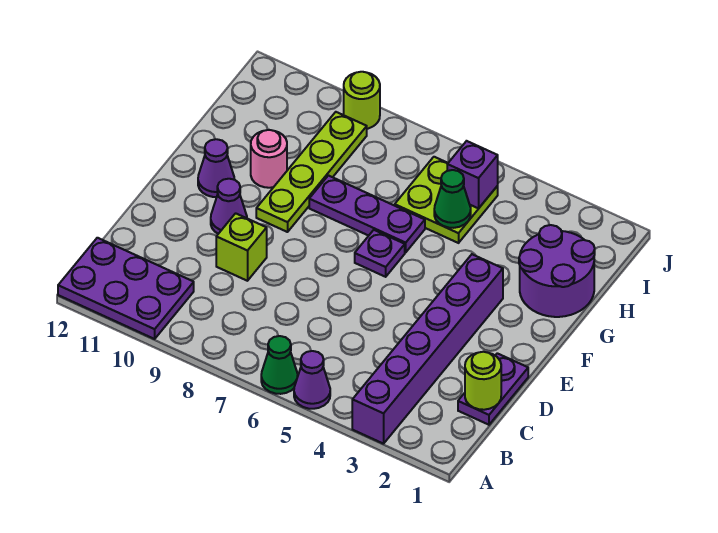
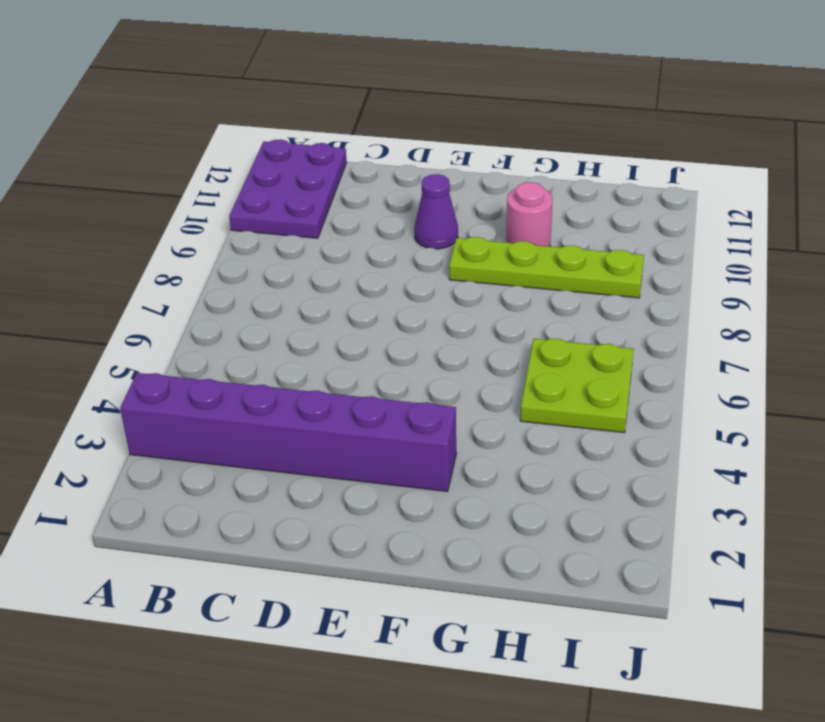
none -> purple 1x1 cone [294,351,330,409]
none -> green 1x1 cone [261,336,298,394]
none -> purple 1x2 plate [458,353,528,425]

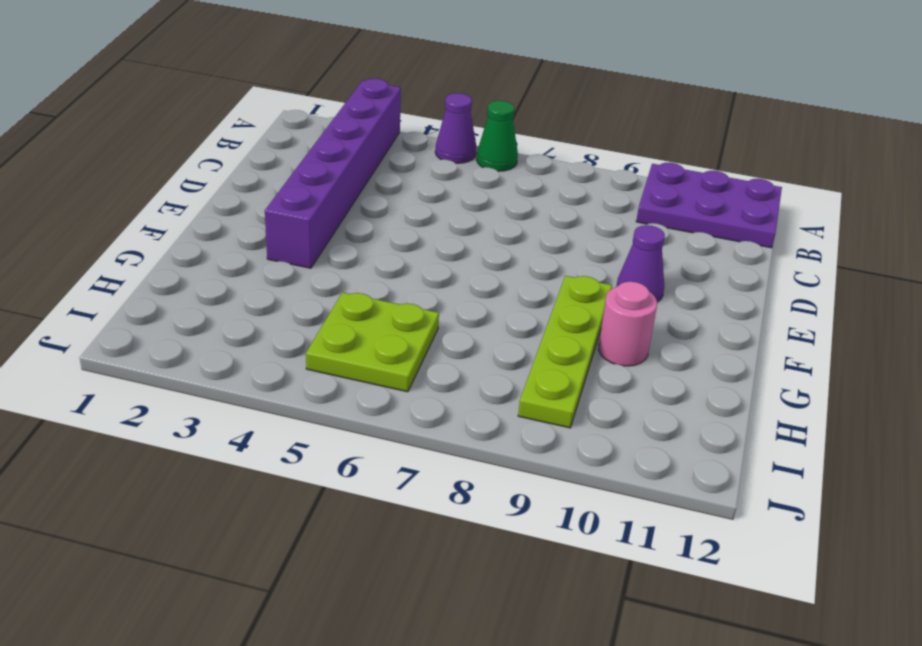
none -> purple 1x2 plate [458,353,528,425]
none -> lime 1x1 brick [216,213,267,281]
none -> purple 1x1 plate [355,230,405,277]

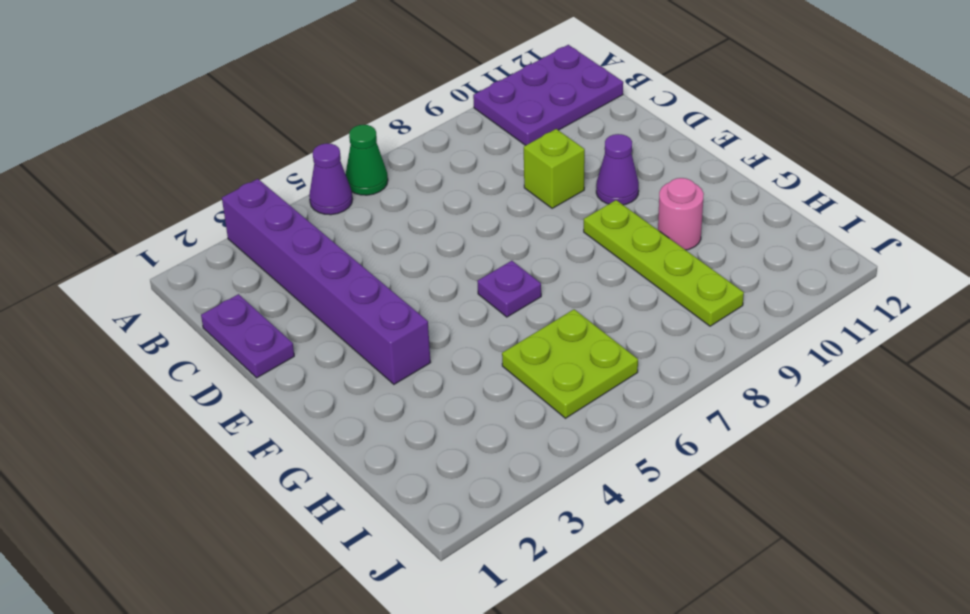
none -> purple 1x1 cone [198,139,234,197]
none -> purple 2x2 round brick [519,225,595,317]
none -> purple 1x3 plate [309,176,425,252]

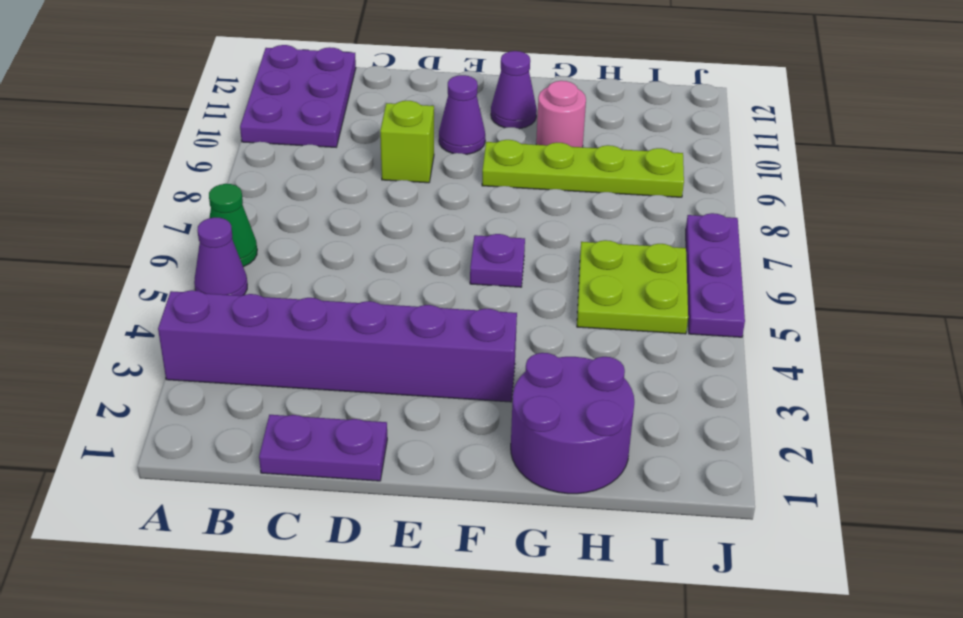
purple 1x3 plate [686,213,745,337] -> purple 1x3 plate moved to [309,176,425,252]
none -> lime 1x1 round brick [344,72,380,129]
none -> lime 1x1 round brick [465,352,501,410]
none -> green 1x1 cone [434,170,471,228]

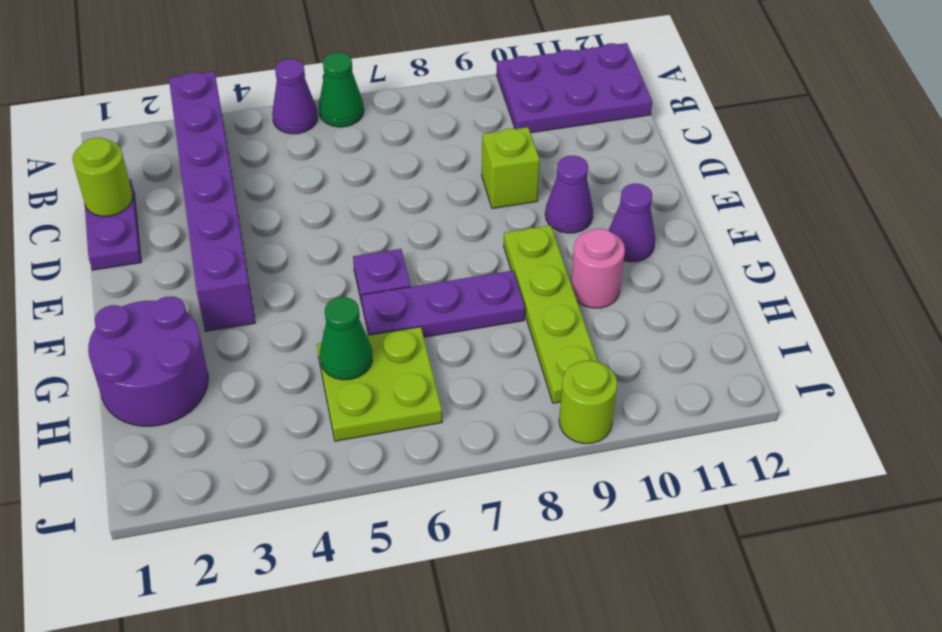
none -> purple 1x1 brick [447,141,498,208]

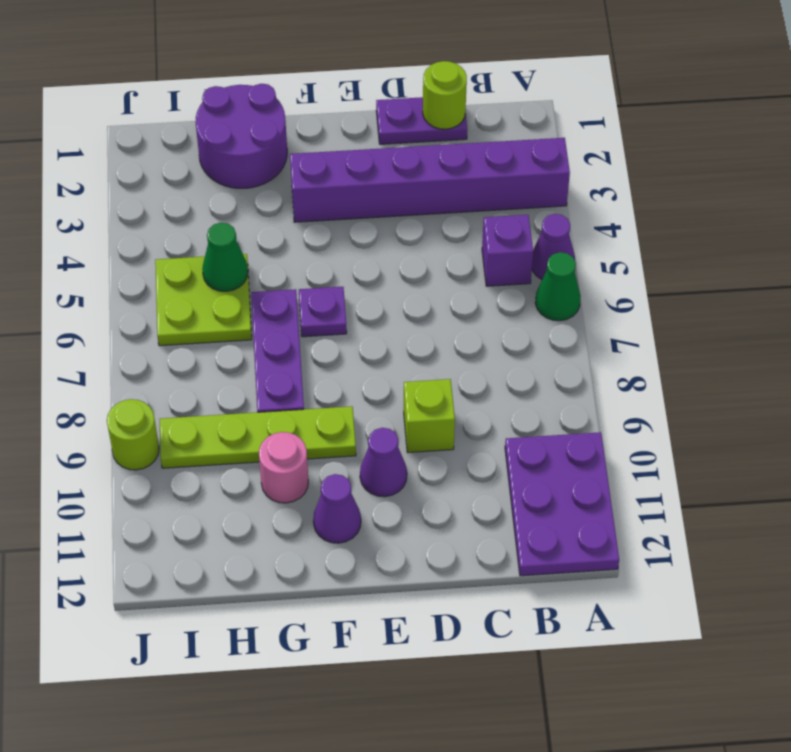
purple 1x1 brick [482,215,533,286] -> purple 1x1 brick moved to [447,141,498,208]

